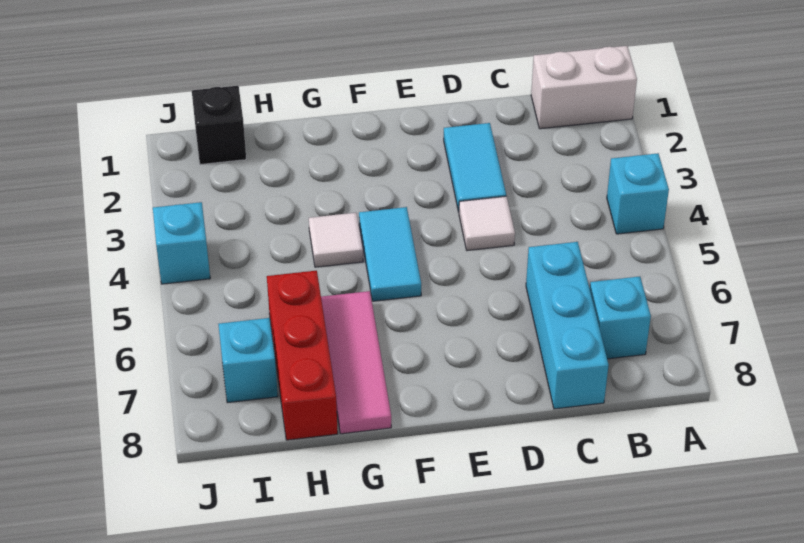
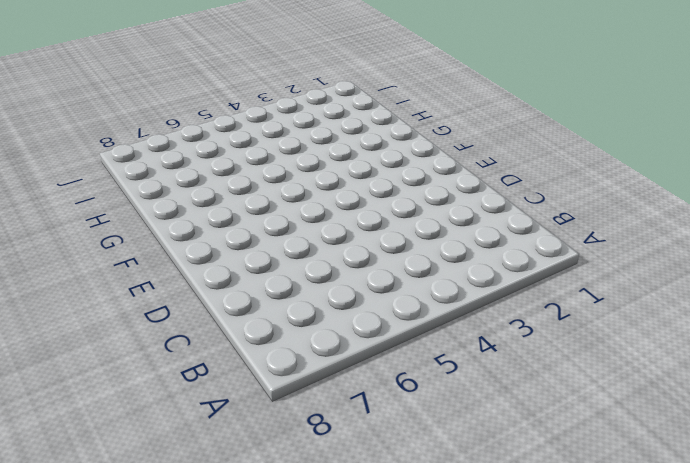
none -> white 1x2 brick [531,46,637,129]
none -> cyan 1x1 brick [607,153,669,234]
none -> cyan 1x1 brick [590,276,651,359]

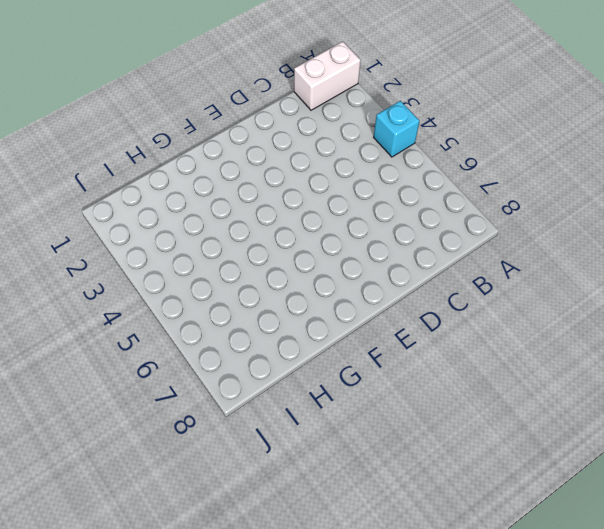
none -> cyan 1x1 brick [590,276,651,359]
none -> cyan 1x3 brick [526,242,609,409]
none -> cyan 1x2 tile [444,123,506,212]

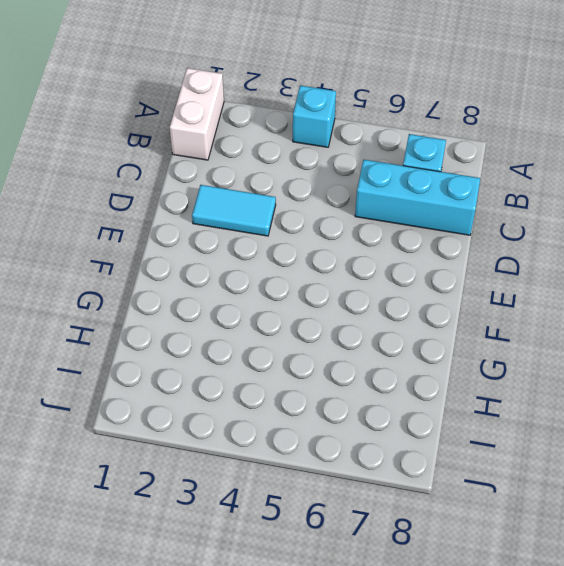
none -> white 1x1 tile [459,196,515,251]
none -> cyan 1x2 tile [359,207,421,301]
none -> white 1x1 tile [309,213,363,267]

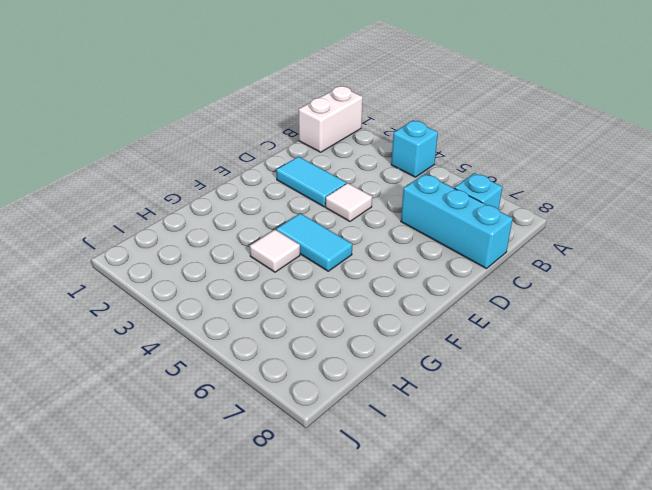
none -> pink 1x3 tile [321,291,391,434]
none -> red 1x3 brick [267,271,338,440]
none -> black 1x1 brick [192,86,246,165]

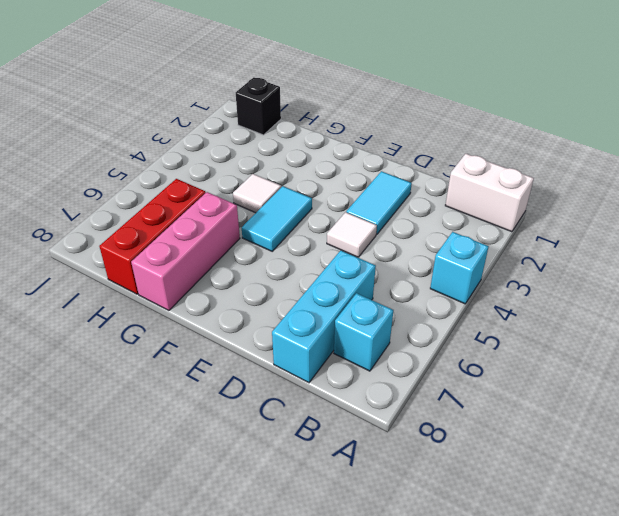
pink 1x3 brick [131,192,240,311] -> pink 1x3 tile [321,291,391,434]
none -> cyan 1x1 brick [218,318,278,403]
none -> cyan 1x1 brick [153,202,210,284]

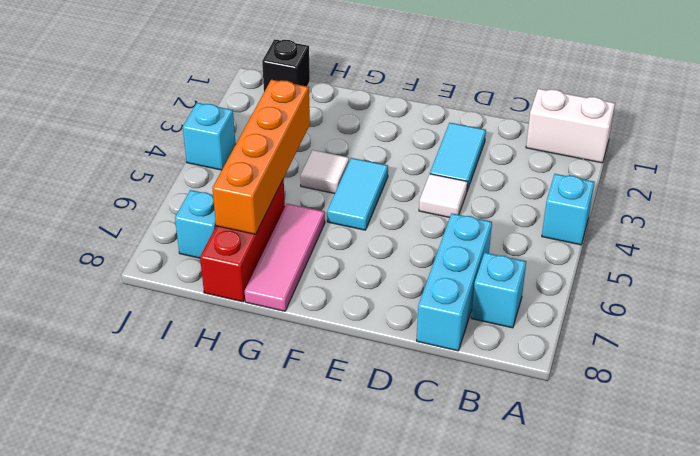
orange 1x4 brick [212,80,310,234] -> none

